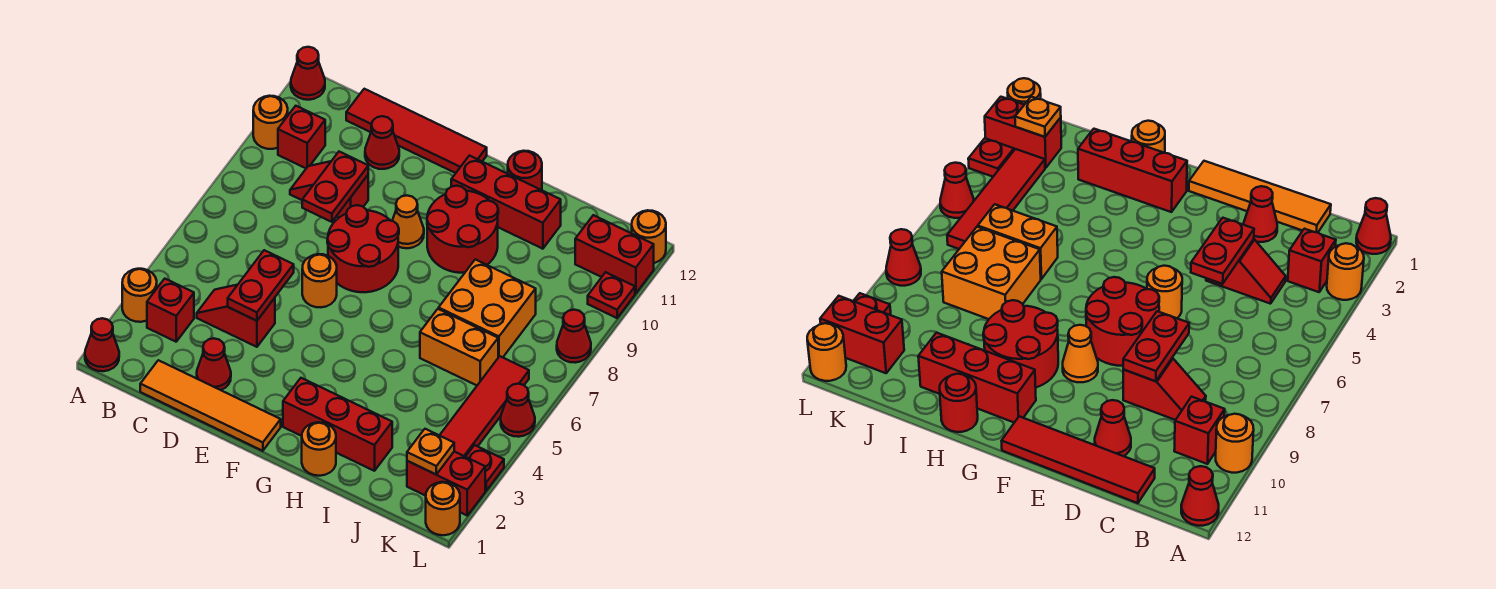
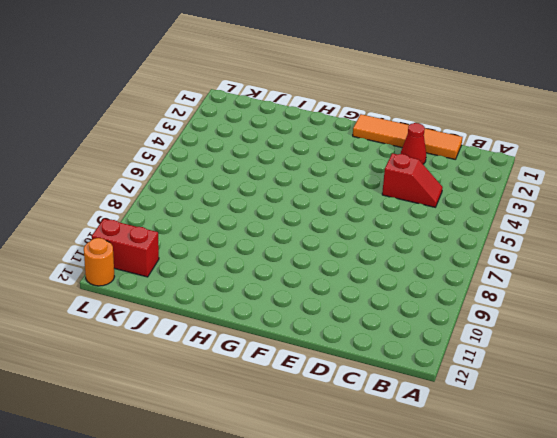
none -> red 1x1 cone [85,318,119,371]
none -> orange 1x1 round brick [122,269,157,322]
none -> orange 1x1 round brick [253,96,288,149]
none -> red 1x1 cone [291,47,325,100]

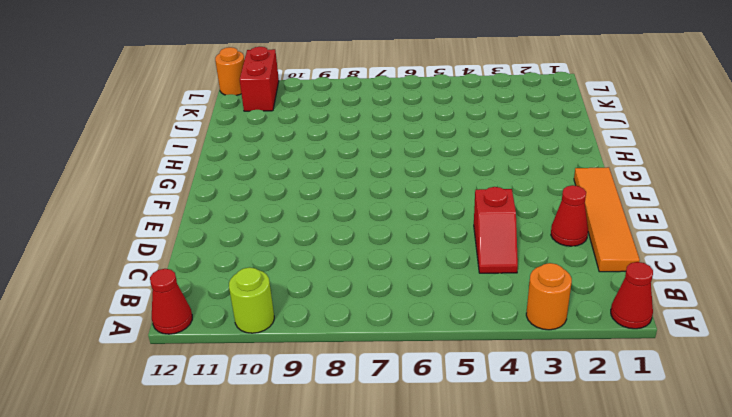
lime 1x1 round brick [229,267,274,333] -> orange 1x1 round brick [253,96,288,149]
none -> red 1x1 brick [147,279,194,342]
none -> red 1x1 brick [278,106,325,168]
none -> red 1x2 slope [290,161,368,218]
none -> red 1x4 tile [346,89,487,173]

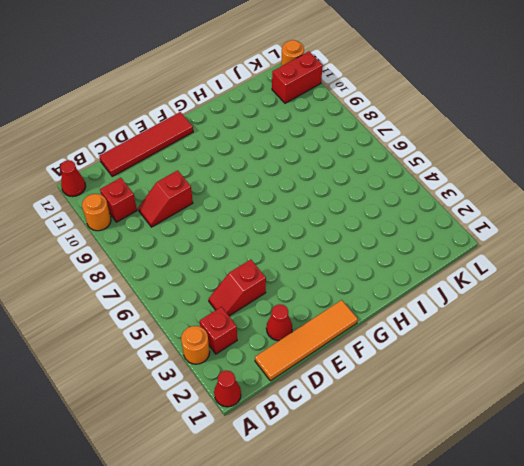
none -> red 1x1 cone [365,116,399,169]
none -> orange 1x1 round brick [302,254,337,307]
none -> red 2x2 round brick [327,205,399,292]
none -> orange 1x1 cone [392,196,424,248]

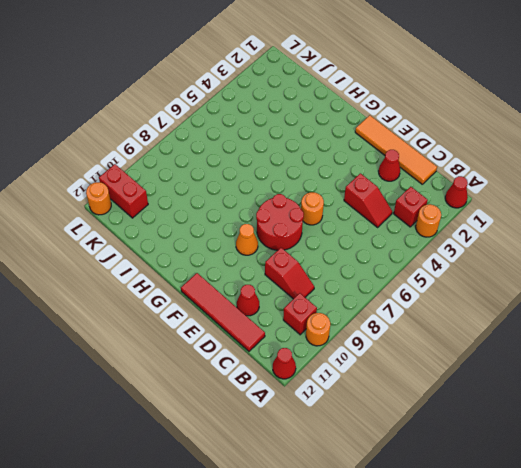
none -> red 1x3 brick [283,378,392,471]
none -> red 2x2 round brick [427,186,498,273]
none -> red 1x3 brick [451,156,561,249]
none -> orange 1x1 round brick [302,422,336,476]

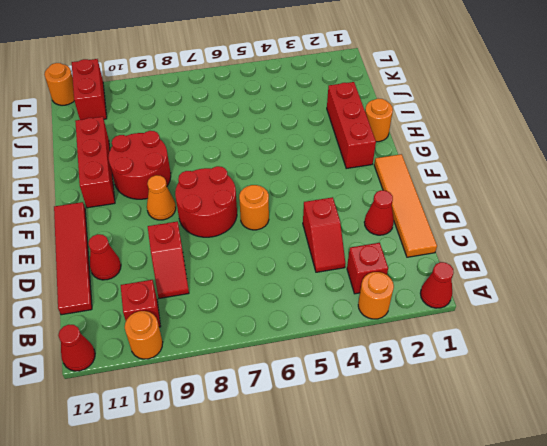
none -> red 1x1 round brick [508,151,542,190]
none -> orange 1x2 brick [420,309,498,385]
none -> orange 2x2 brick [439,259,536,357]
none -> red 1x2 brick [407,452,485,515]

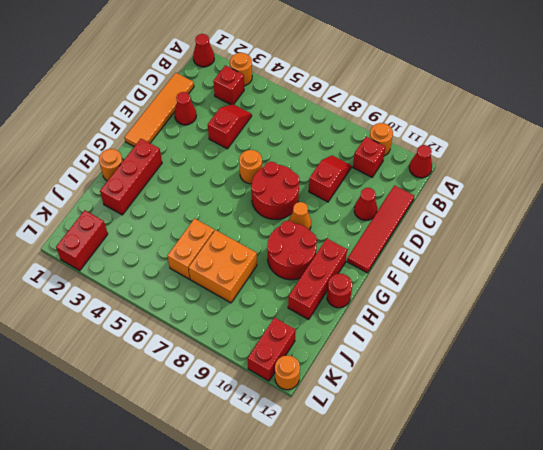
none -> red 1x4 tile [440,356,529,457]
none -> orange 1x1 round brick [426,482,460,535]
none -> red 1x1 plate [466,445,504,491]
none -> red 1x1 cone [501,384,535,437]

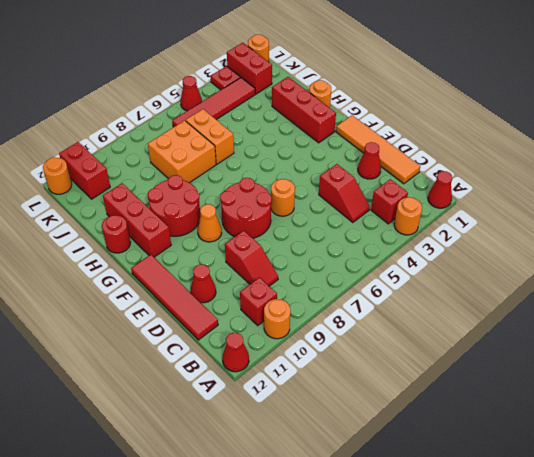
none -> red 1x1 cone [557,310,591,363]
none -> red 1x1 plate [588,272,635,318]
none -> red 1x2 plate [228,250,294,321]
none -> red 1x2 plate [302,152,368,222]

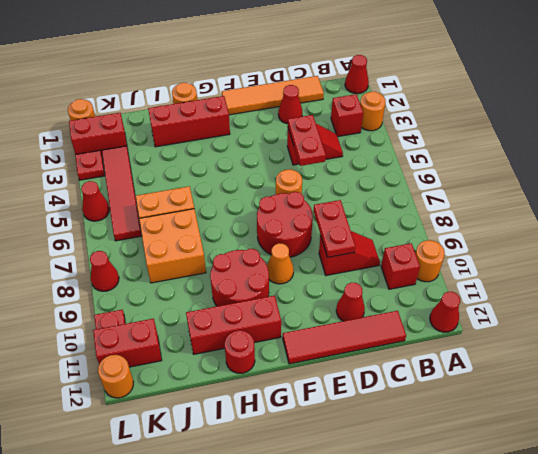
none -> orange 1x1 plate [407,429,454,475]

